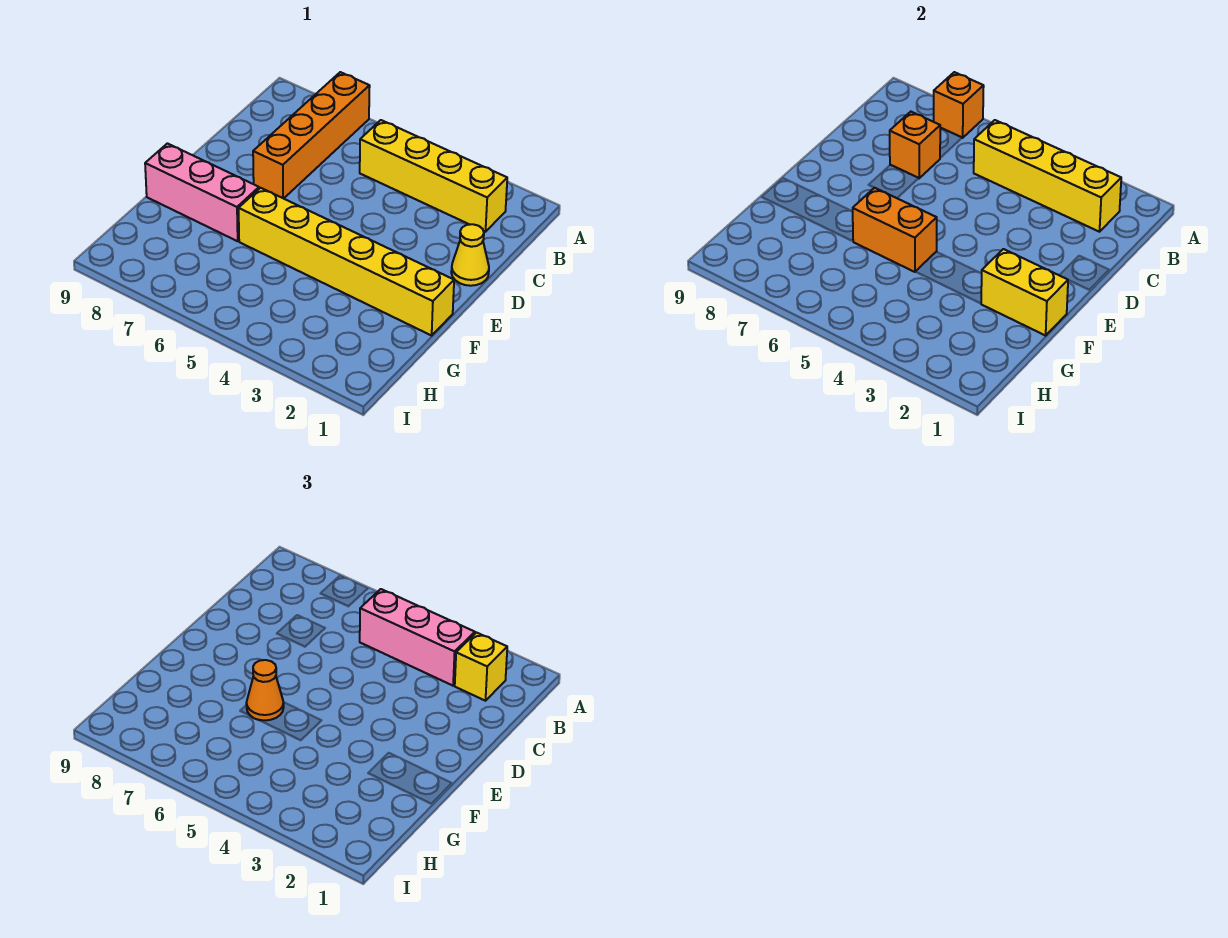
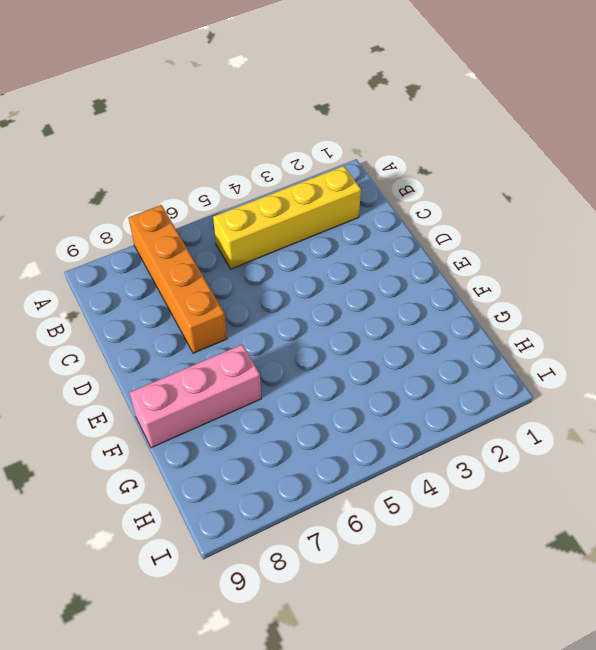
none -> yellow 1x1 cone [451,224,489,286]
none -> yellow 1x6 brick [239,188,454,336]
none -> orange 1x1 brick [934,72,984,138]

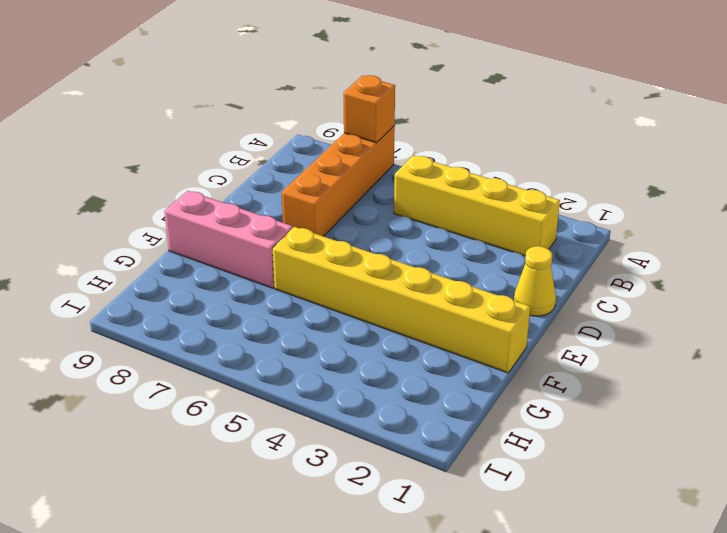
none -> yellow 1x4 brick [974,120,1121,232]
none -> orange 1x1 brick [890,112,940,178]
none -> yellow 1x2 brick [981,249,1068,336]

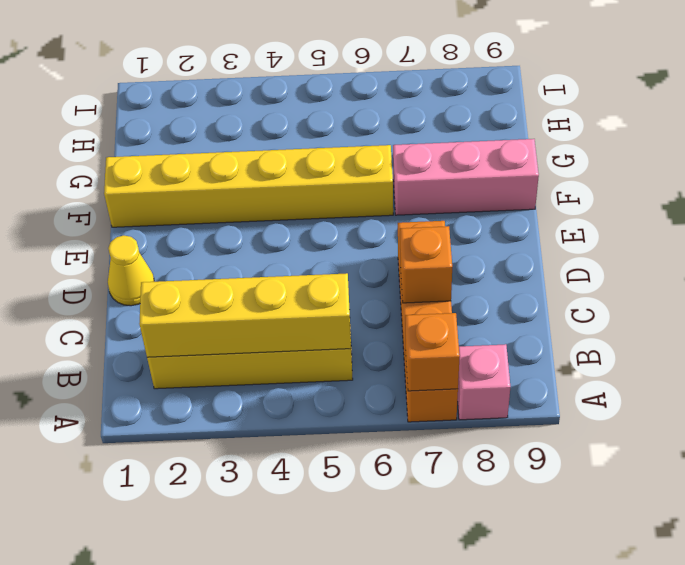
pink 1x1 brick [457,344,510,420] -> none
none -> yellow 1x2 brick [981,249,1068,336]
none -> orange 1x2 brick [852,188,937,272]
none -> yellow 1x1 brick [455,633,507,701]

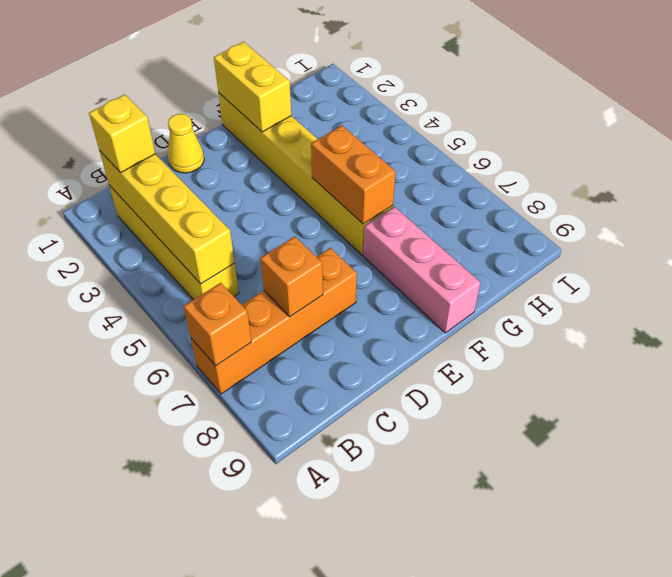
none -> pink 1x3 brick [360,589,475,686]
none -> orange 1x1 cone [246,660,284,720]

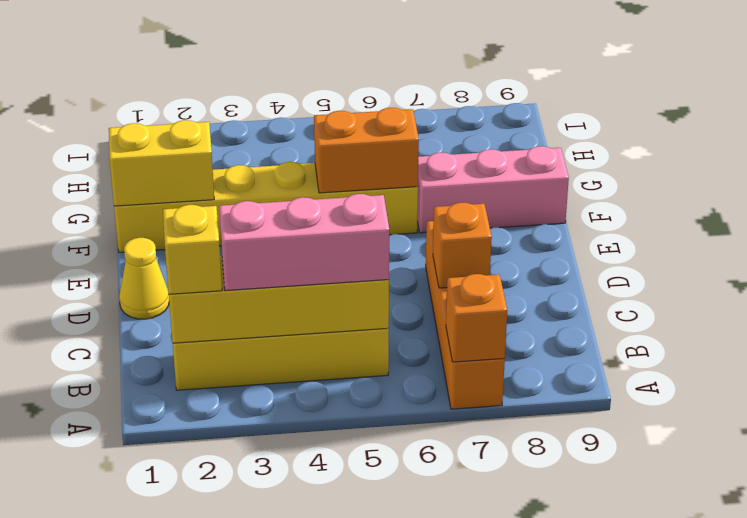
none -> orange 1x1 cone [246,660,284,720]

